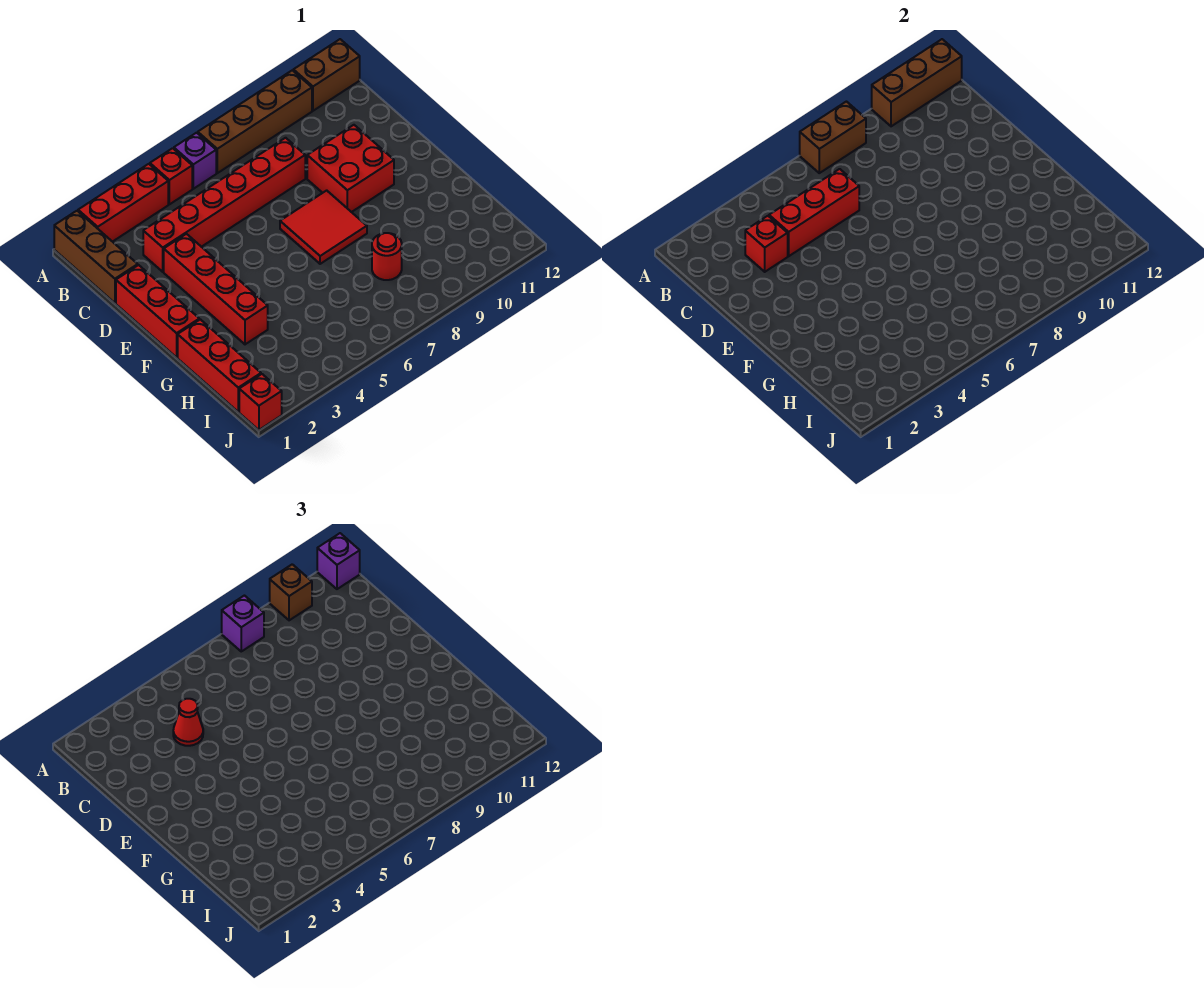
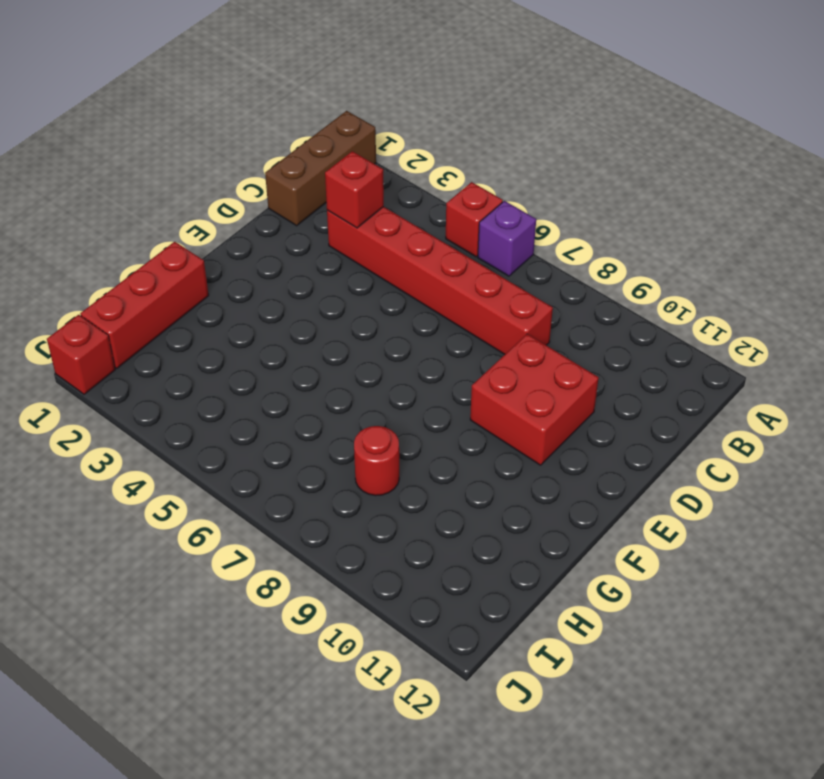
none -> red 1x3 brick [78,164,168,242]
none -> brown 1x4 brick [198,70,312,173]
none -> brown 1x2 brick [293,39,360,111]

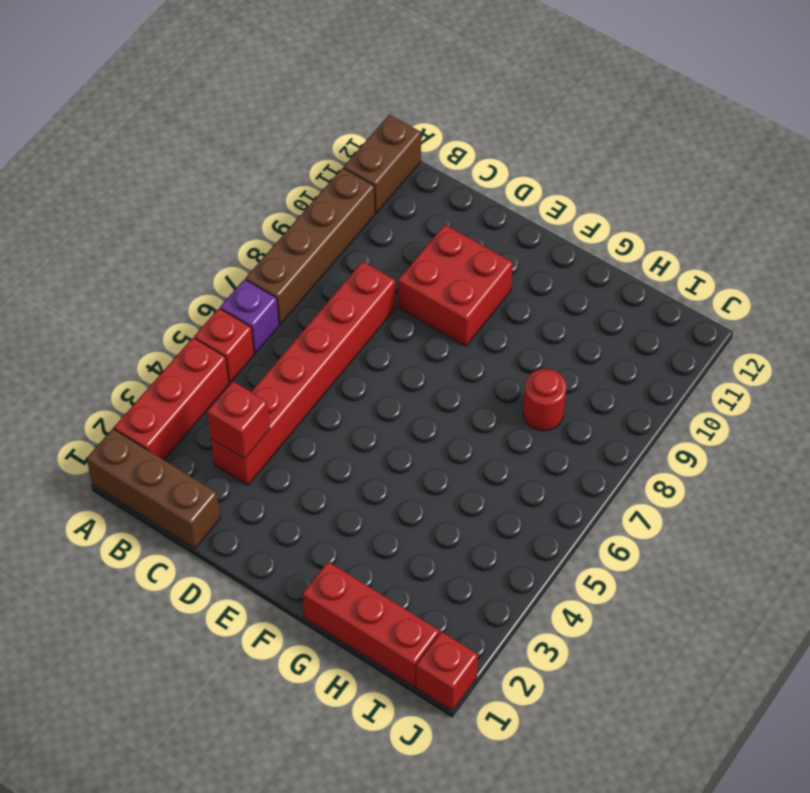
none -> red 1x3 brick [116,265,199,357]
none -> red 1x4 brick [164,234,268,344]
none -> red 2x2 tile [280,190,367,264]

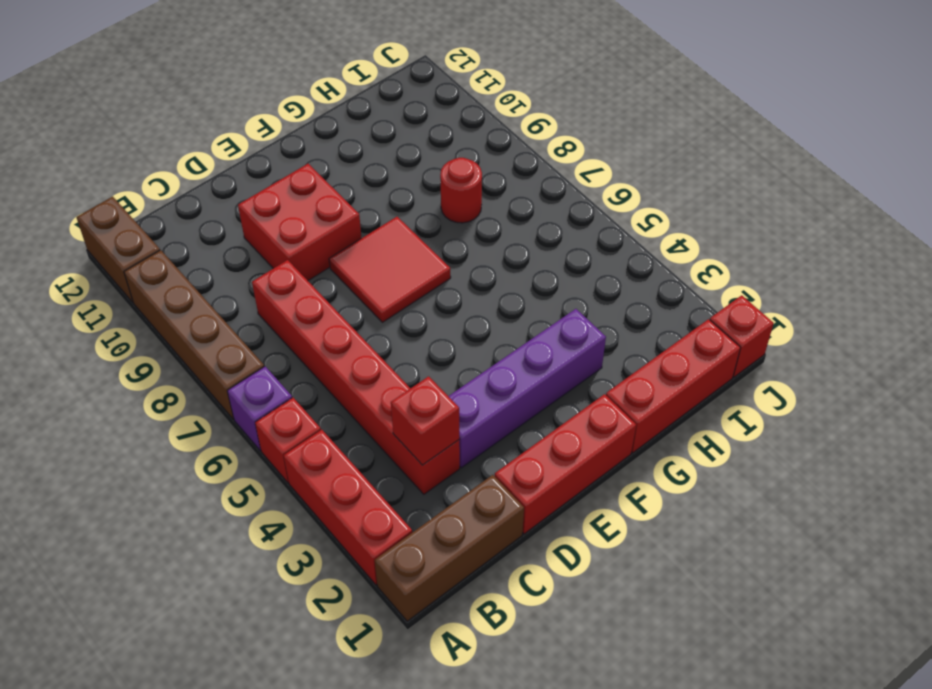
purple 1x4 brick [448,309,606,468] -> red 1x4 brick [164,234,268,344]
none -> brown 1x2 brick [800,102,866,173]
none -> brown 1x3 brick [872,39,962,126]
none -> red 1x3 brick [769,169,859,256]

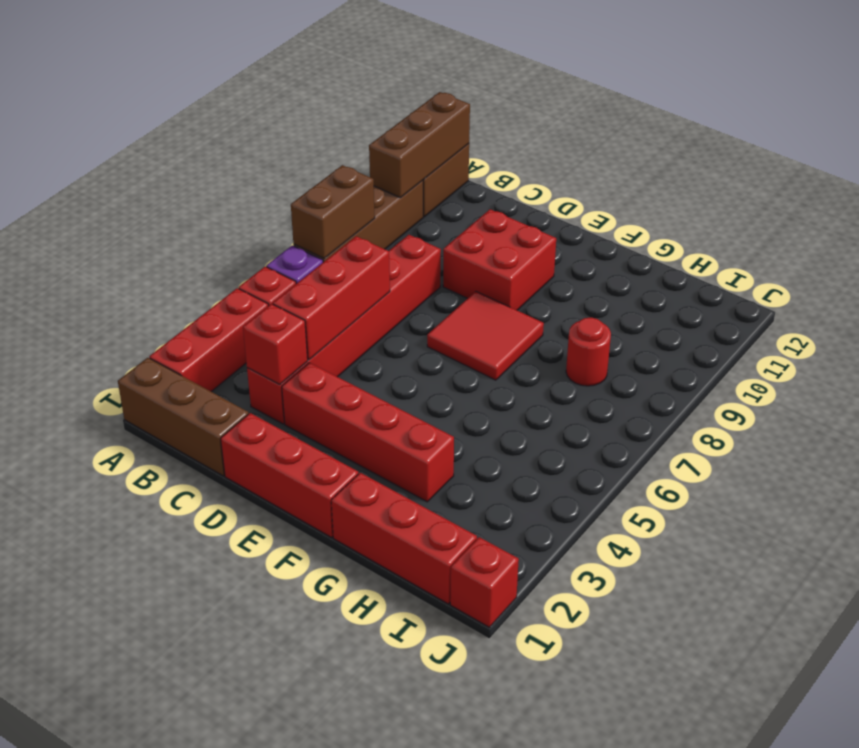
none -> purple 1x1 brick [222,596,264,651]
none -> brown 1x1 brick [270,564,312,620]
none -> purple 1x1 brick [317,533,360,589]

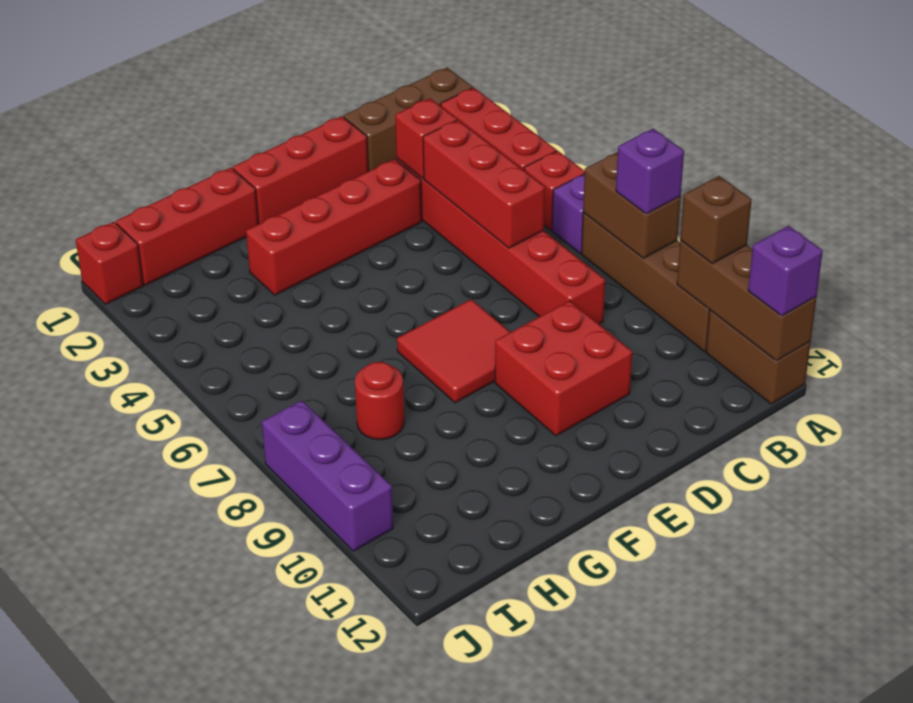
purple 1x3 brick [262,400,393,551] -> none
none -> red 1x1 cone [173,699,203,746]

